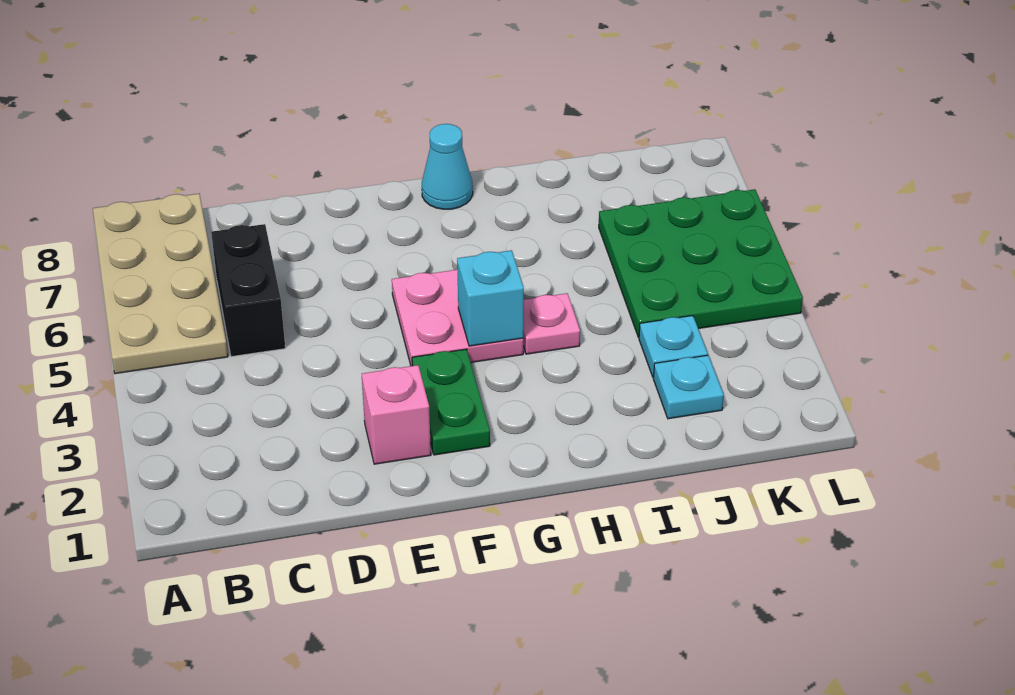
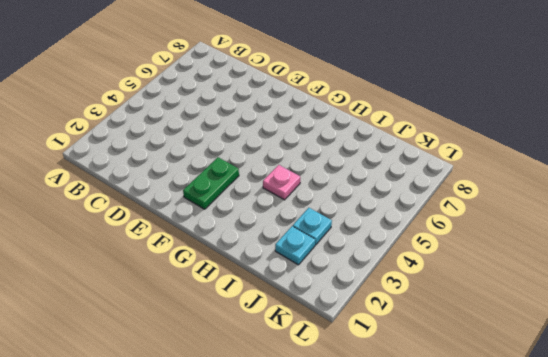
none -> tan 2x4 plate [93,194,228,374]
none -> black 1x2 brick [211,224,285,357]

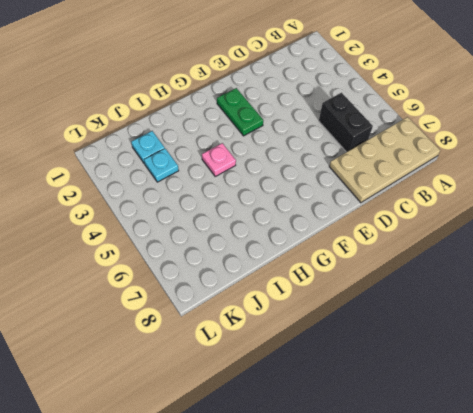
tan 2x4 plate [329,117,440,203] -> tan 2x4 plate turned to [93,194,228,374]
none -> pink 1x1 brick [362,365,431,464]
none -> pink 2x2 plate [392,270,523,366]

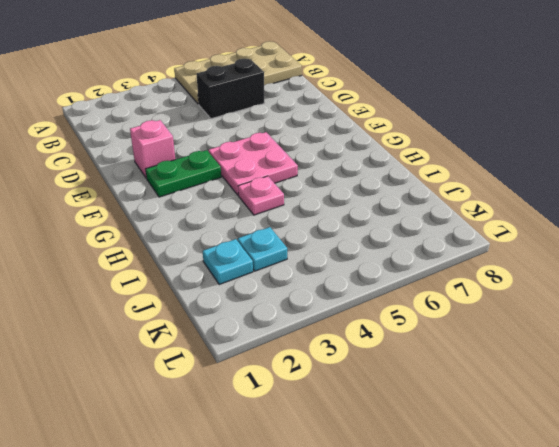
none -> cyan 1x1 cone [422,124,473,209]
none -> green 3x3 plate [599,189,803,337]

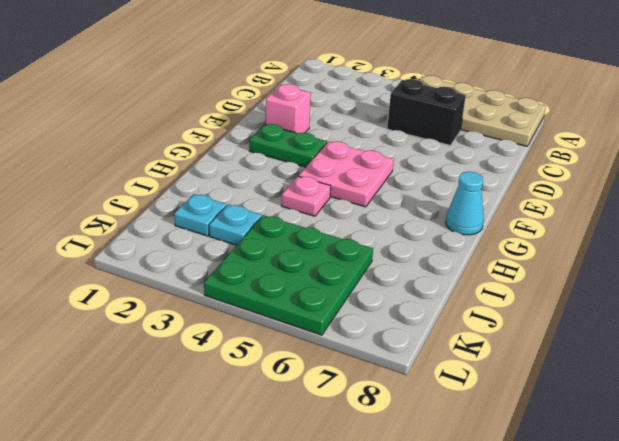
none -> cyan 1x1 brick [457,250,524,346]

